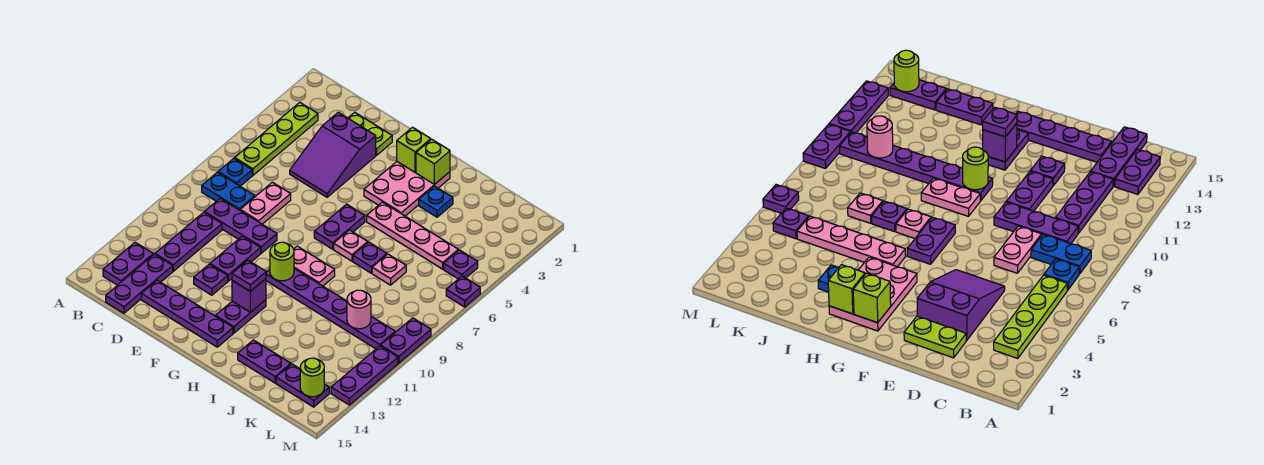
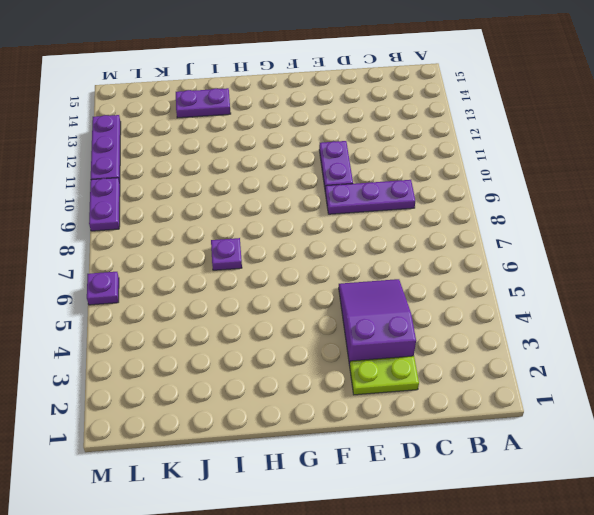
none -> lime 1x4 plate [235,102,318,175]
none -> blue 1x1 plate [218,158,252,186]
none -> blue 1x2 plate [202,172,255,210]
none -> purple 1x2 plate [103,242,153,285]

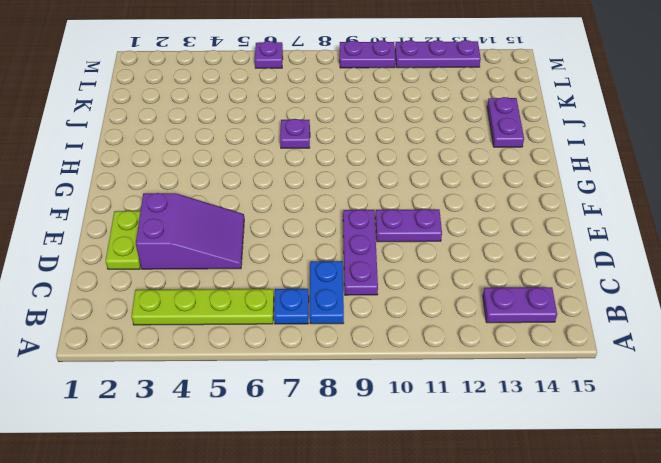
none -> purple 1x3 plate [155,212,222,271]
none -> purple 1x3 plate [106,254,173,313]
none -> pink 1x2 plate [240,182,291,224]
none -> purple 1x4 plate [141,280,233,347]

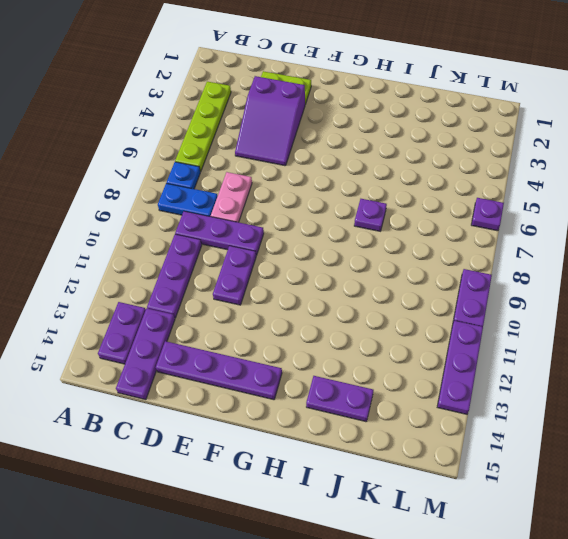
none -> purple 1x1 plate [194,264,228,295]
none -> pink 2x3 plate [364,162,450,216]
none -> purple 1x2 plate [314,204,365,249]
none -> pink 1x2 plate [294,246,335,286]

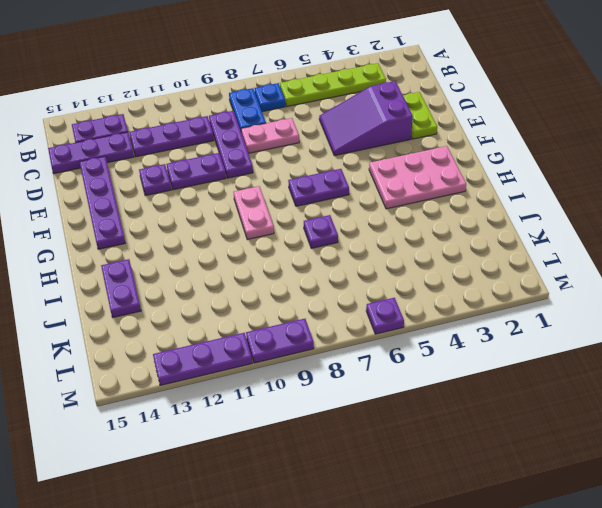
none -> purple 1x6 plate [266,269,395,349]
none -> purple 1x2 plate [216,300,266,333]
none -> pink 1x4 plate [367,202,458,269]
none -> pink 1x1 plate [334,230,368,261]

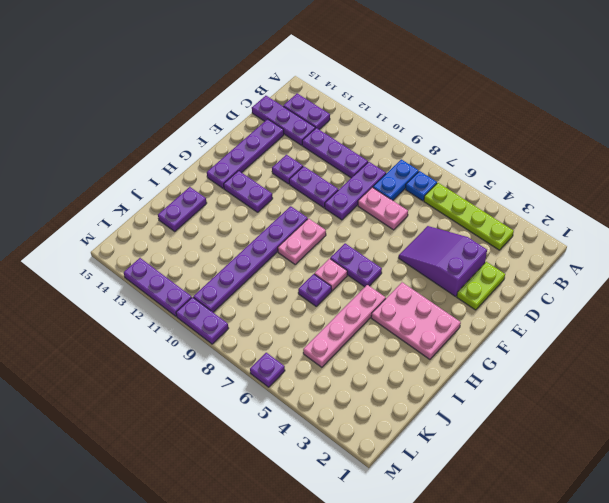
none -> blue 1x1 plate [419,186,453,217]
none -> pink 1x1 plate [372,254,406,285]
none -> purple 1x2 plate [276,364,329,407]
none -> purple 1x1 plate [444,250,478,279]

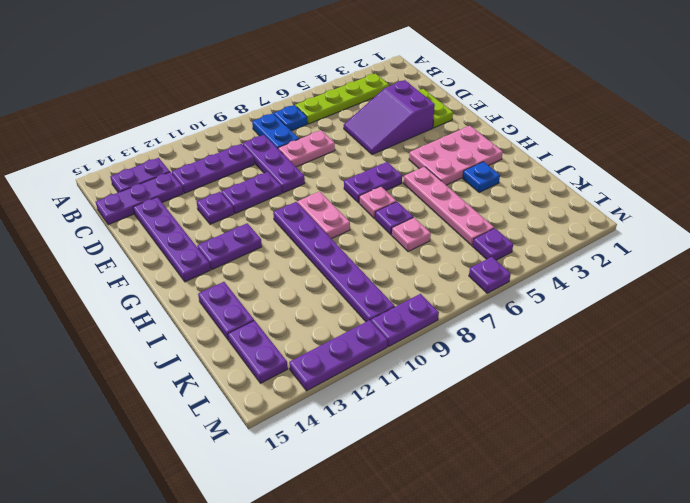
none -> lime 1x1 brick [397,127,431,172]
none -> lime 1x1 round brick [270,242,294,281]
none -> purple 1x1 brick [232,279,266,312]
none -> lime 1x1 brick [416,139,450,184]

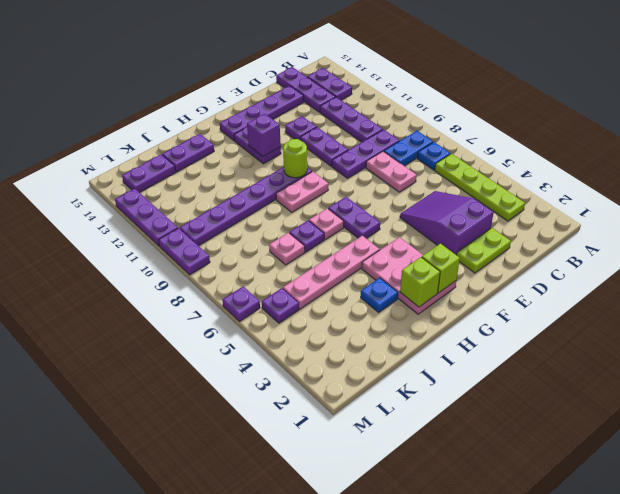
none -> pink 1x1 round brick [347,290,371,329]
none -> lime 1x1 round brick [300,358,324,397]
none -> purple 1x1 plate [232,260,266,292]

